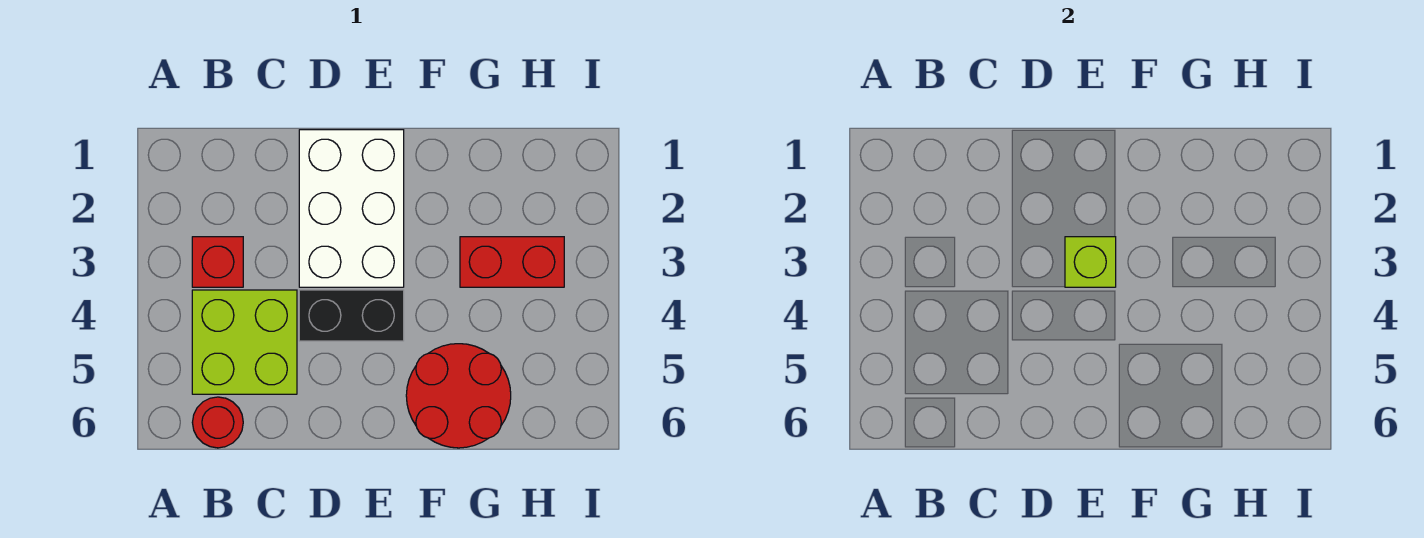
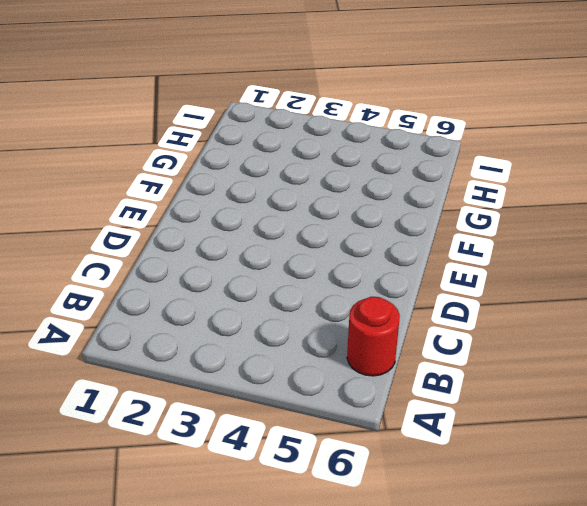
none -> red 1x1 brick [192,237,243,287]
none -> lime 2x2 brick [192,290,297,394]

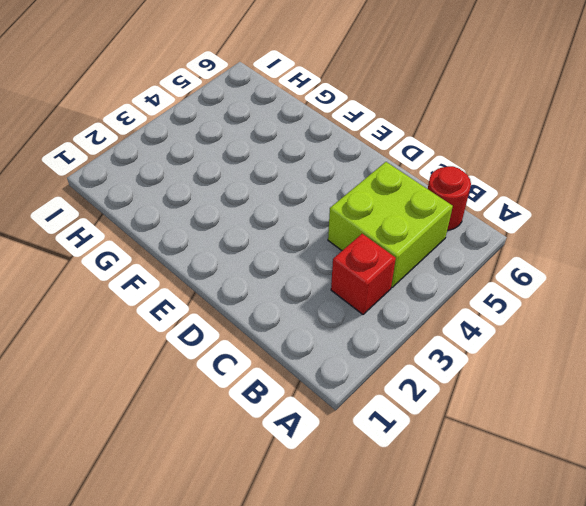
none -> white 2x3 brick [299,130,404,287]
none -> black 1x2 brick [299,290,404,341]

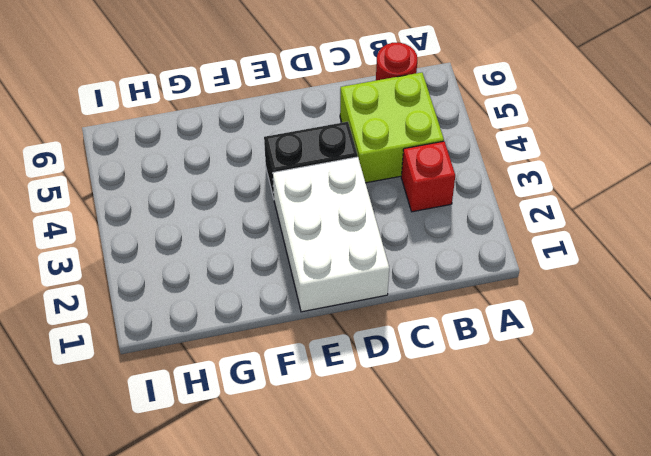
none -> red 2x2 round brick [406,344,511,448]
none -> red 1x2 brick [460,237,564,287]

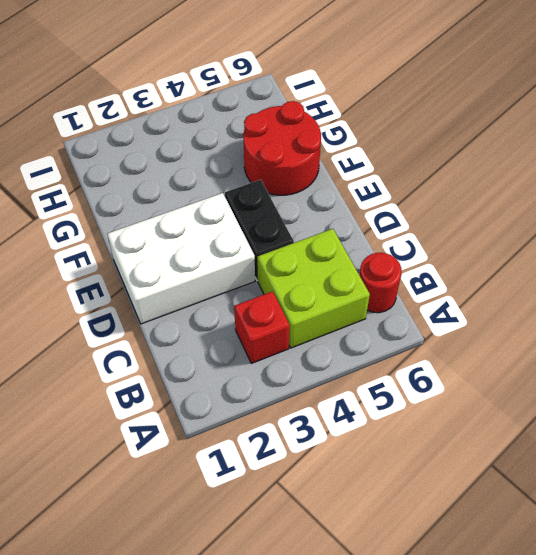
none -> red 1x2 brick [460,237,564,287]
none -> lime 1x1 brick [1065,237,1116,287]

